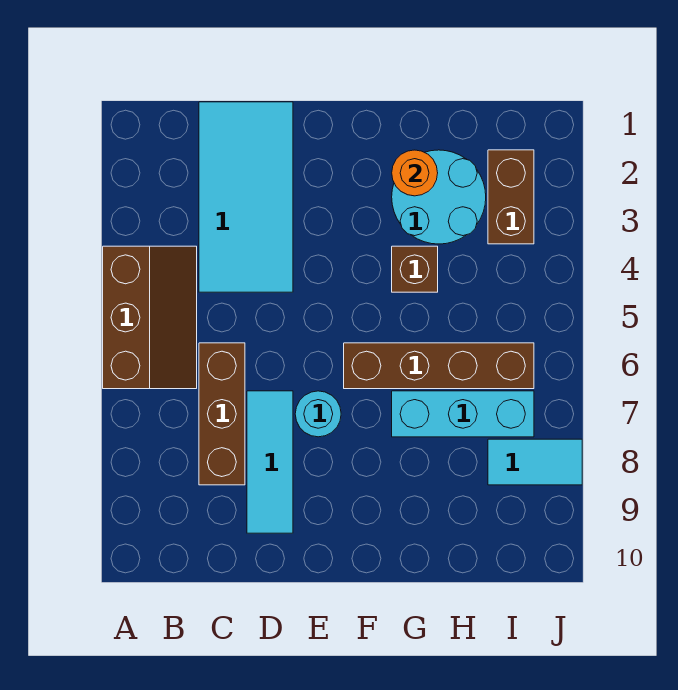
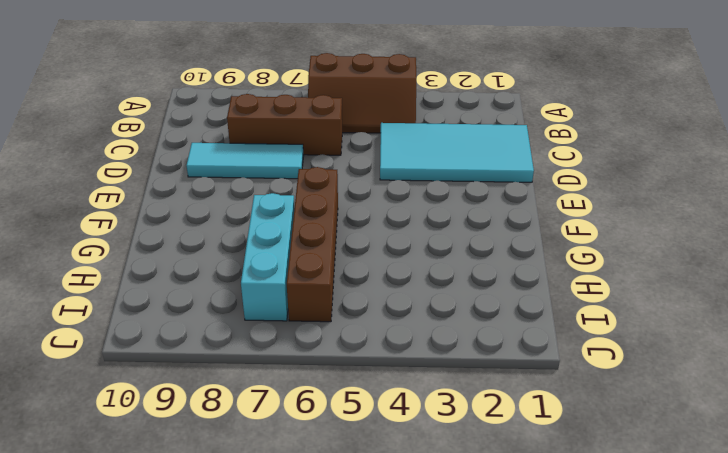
none -> cyan 1x1 round brick [295,391,341,437]
none -> cyan 2x2 round brick [392,150,486,244]
none -> brown 1x1 brick [392,246,438,292]

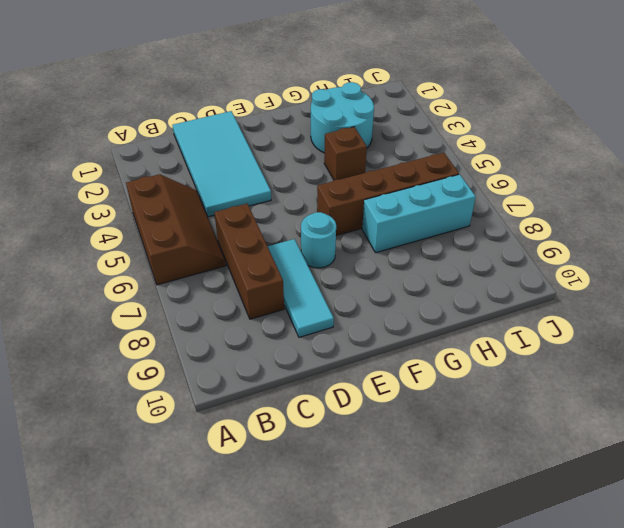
none -> brown 1x2 brick [488,150,534,244]
none -> cyan 1x2 tile [488,439,582,485]
none -> orange 1x1 round brick [392,150,438,196]

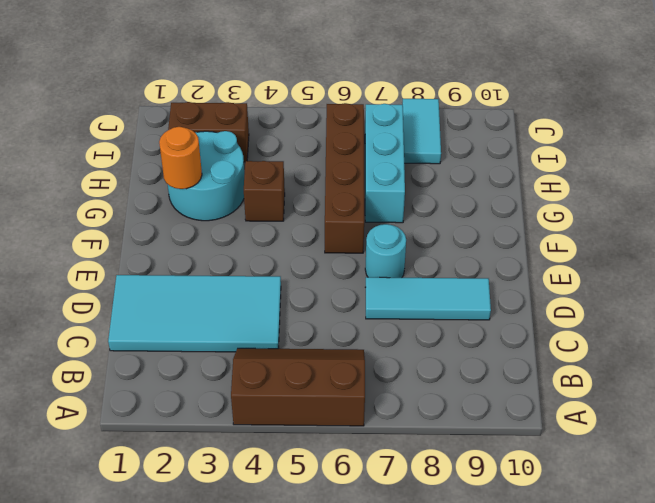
none -> brown 1x3 brick [199,343,245,485]

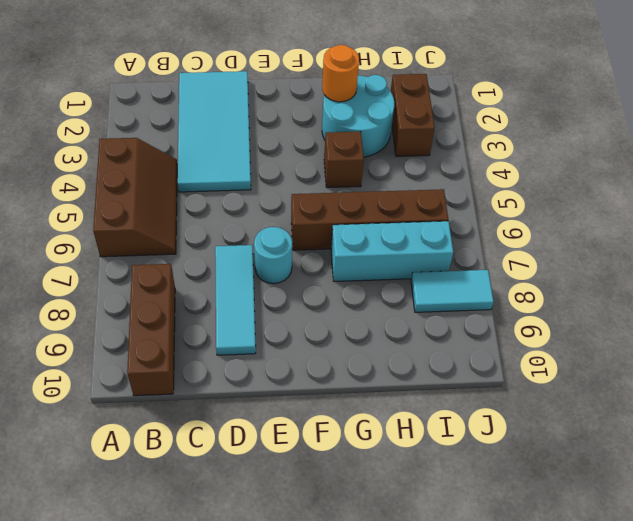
brown 1x3 brick [127,264,175,396] -> brown 1x3 brick moved to [199,343,245,485]

